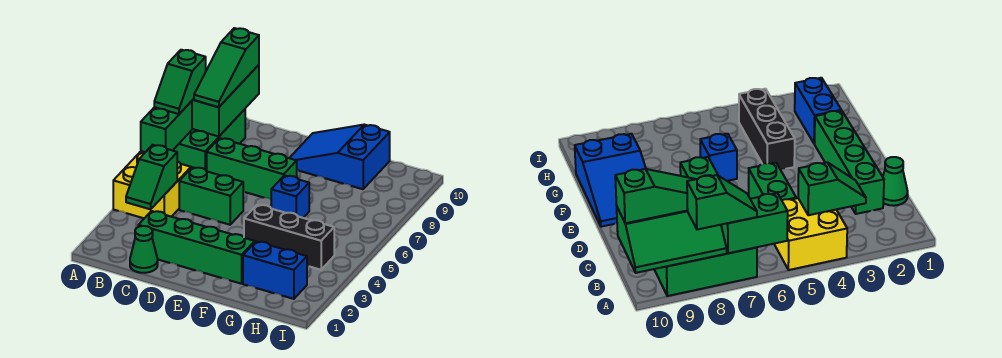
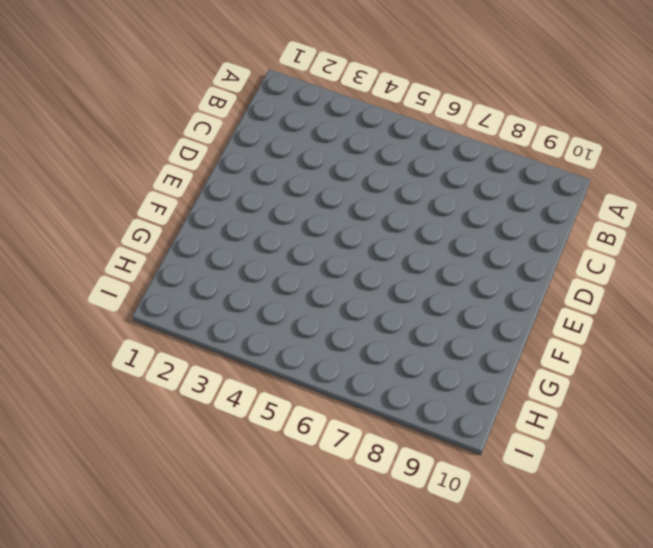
none -> yellow 2x2 brick [113,152,191,218]
none -> green 2x3 brick [173,109,245,171]
none -> green 1x1 cone [130,226,158,273]

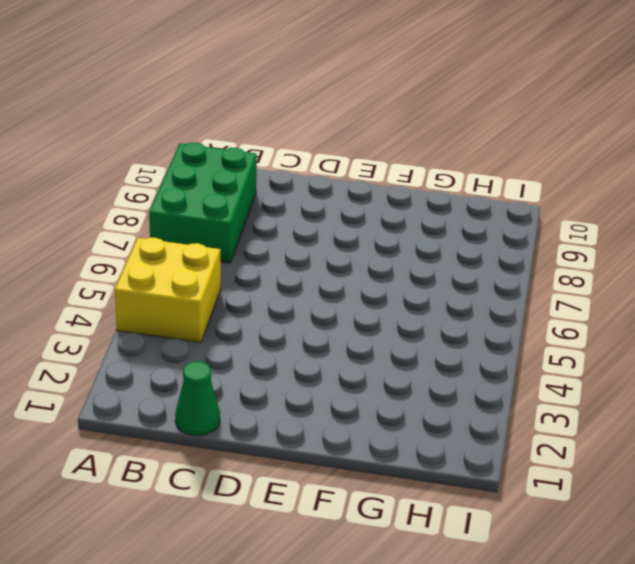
none -> green 1x4 brick [138,211,255,284]
none -> green 1x2 brick [179,167,243,225]
none -> green 1x3 brick [207,138,297,199]

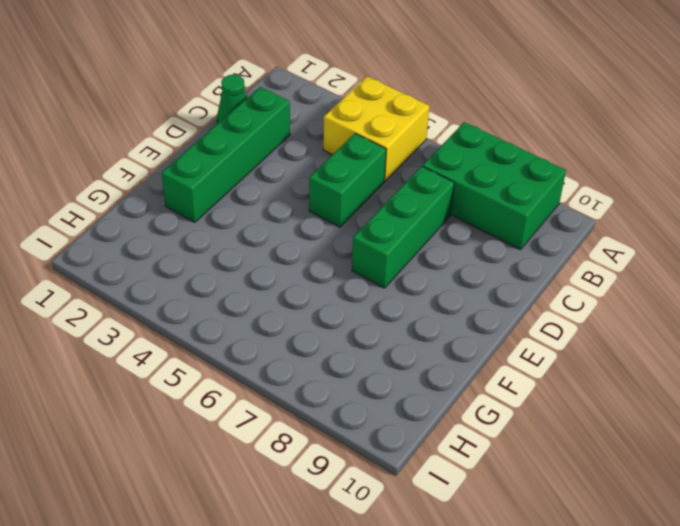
none -> blue 2x3 slope [290,125,390,189]
none -> black 1x3 brick [244,205,334,270]
none -> blue 1x1 brick [271,176,309,218]

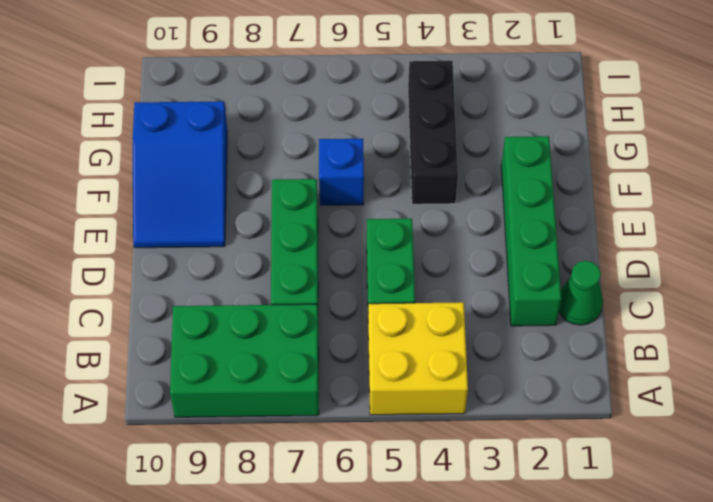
none -> blue 1x2 brick [243,241,307,299]
none -> green 1x2 brick [141,101,192,152]
none -> green 2x3 slope [192,65,259,137]

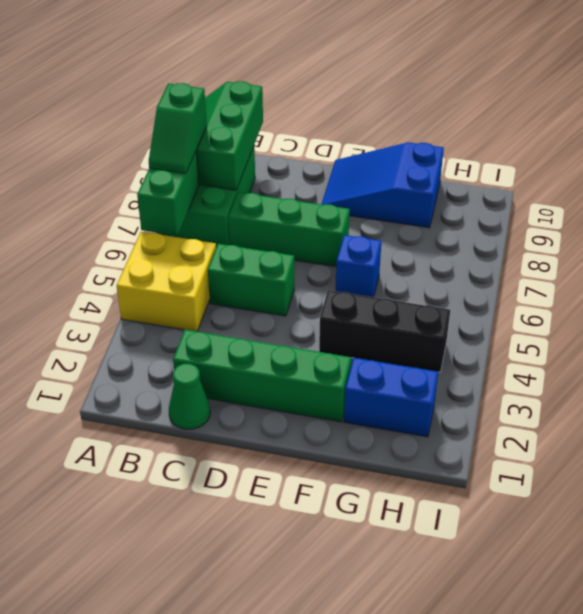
none -> green 1x2 slope [126,145,177,209]
none -> green 1x3 slope [194,28,259,107]

